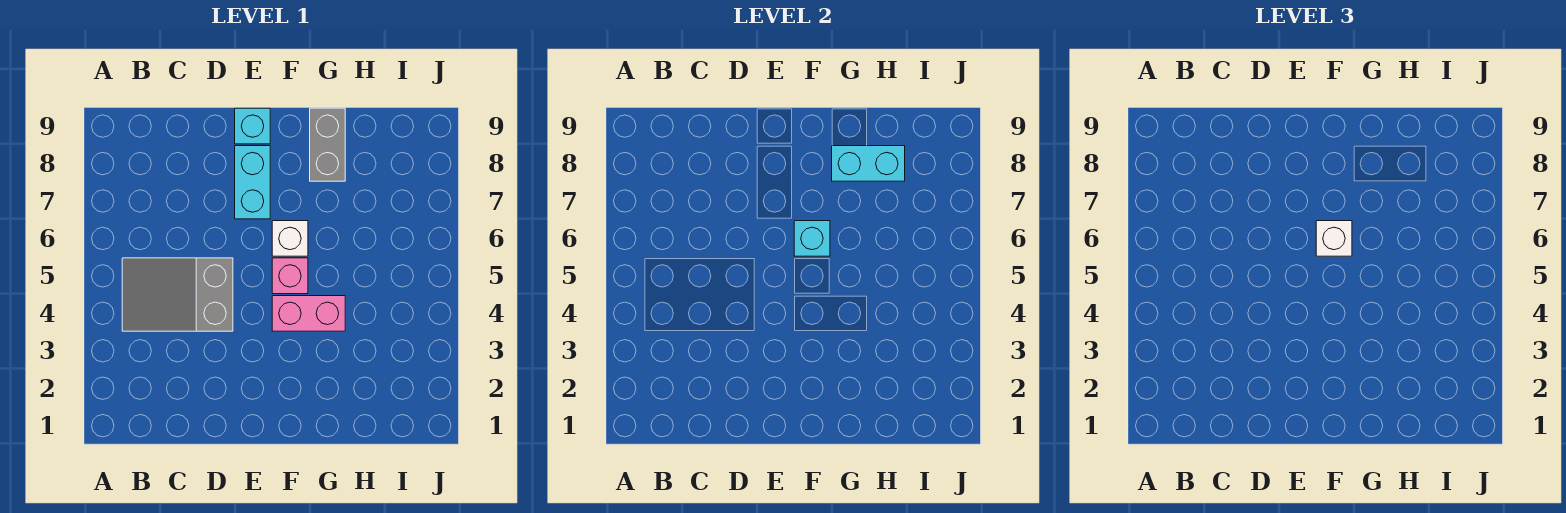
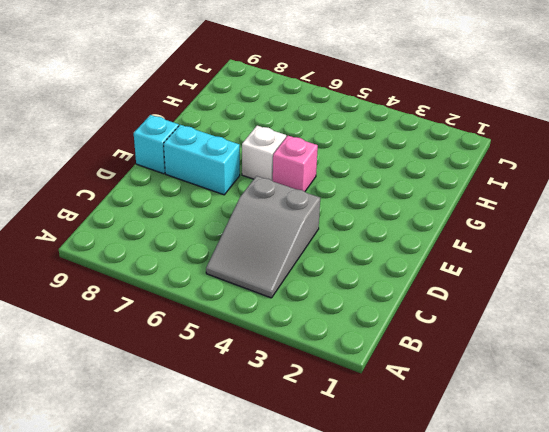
none -> pink 1x2 brick [272,296,345,331]
none -> grey 1x2 brick [310,108,345,181]

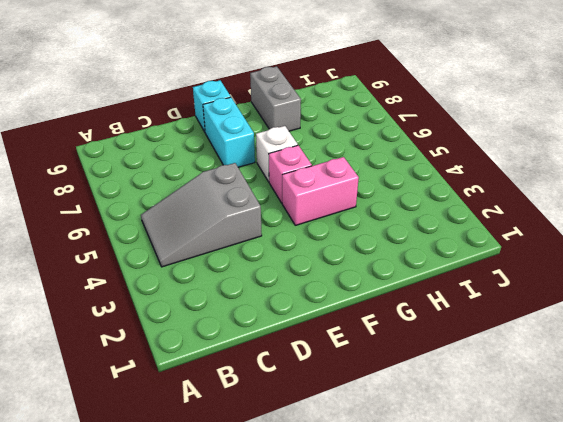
none -> cyan 1x1 brick [794,221,830,256]
none -> cyan 1x2 brick [832,146,905,181]

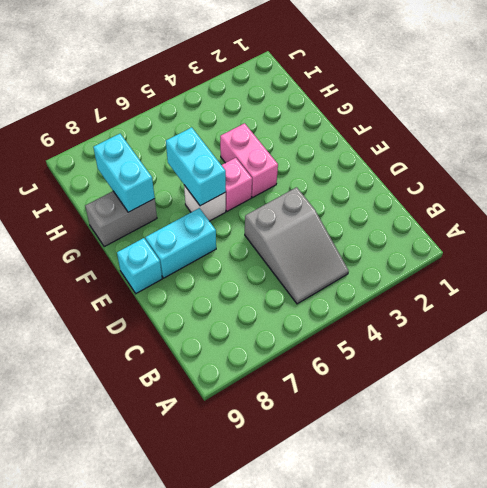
cyan 1x2 brick [166,127,226,206] -> cyan 1x1 brick [794,221,830,256]
none -> white 1x1 brick [1316,221,1352,256]

